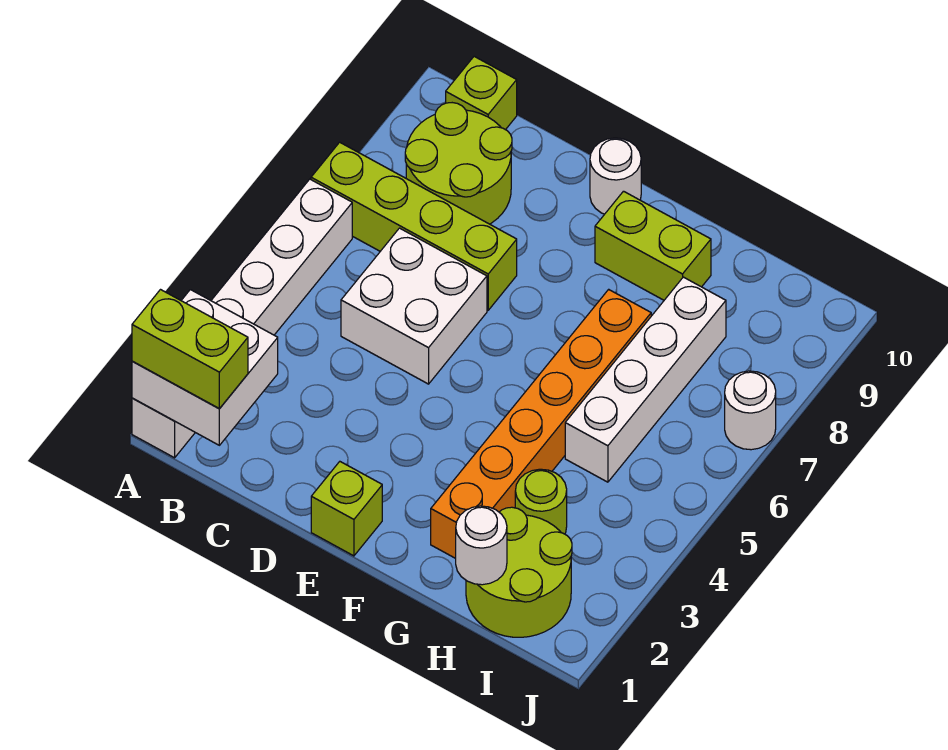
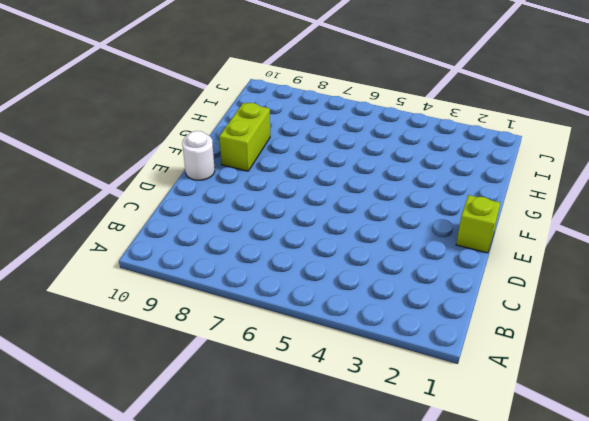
none -> white 1x6 brick [132,179,352,458]
none -> lime 1x4 brick [311,142,517,310]
none -> lime 2x2 round brick [405,103,512,224]

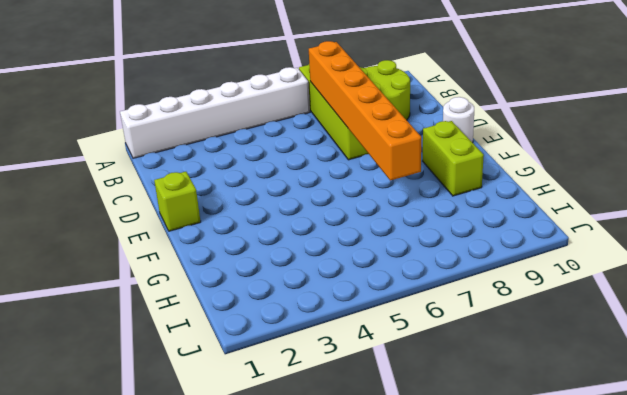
orange 1x6 brick [309,41,421,180] -> orange 1x6 brick turned to [431,289,651,558]
none -> lime 1x1 brick [446,56,517,130]
none -> white 2x2 brick [341,228,487,384]
none -> lime 2x2 round brick [466,507,572,637]

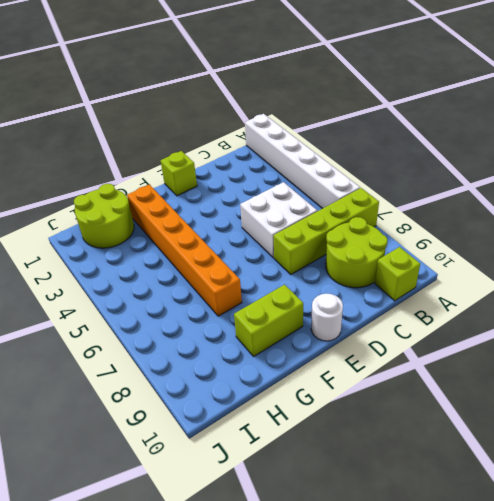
none -> lime 1x1 round brick [515,469,567,534]
none -> white 1x4 brick [565,277,726,482]
none -> white 1x1 round brick [725,371,776,450]

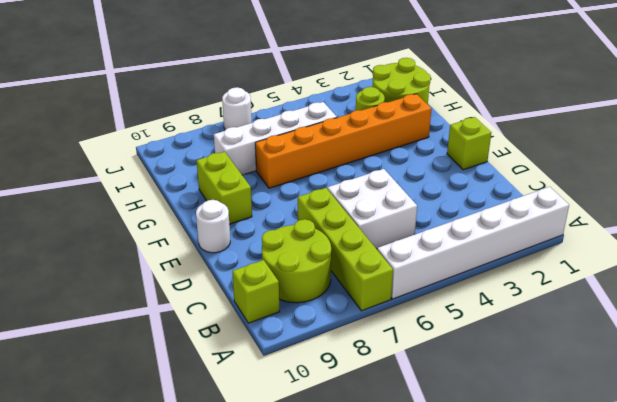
none -> white 2x2 brick [132,290,278,445]
none -> white 1x1 round brick [456,506,507,585]
none -> lime 1x2 brick [132,290,248,409]

